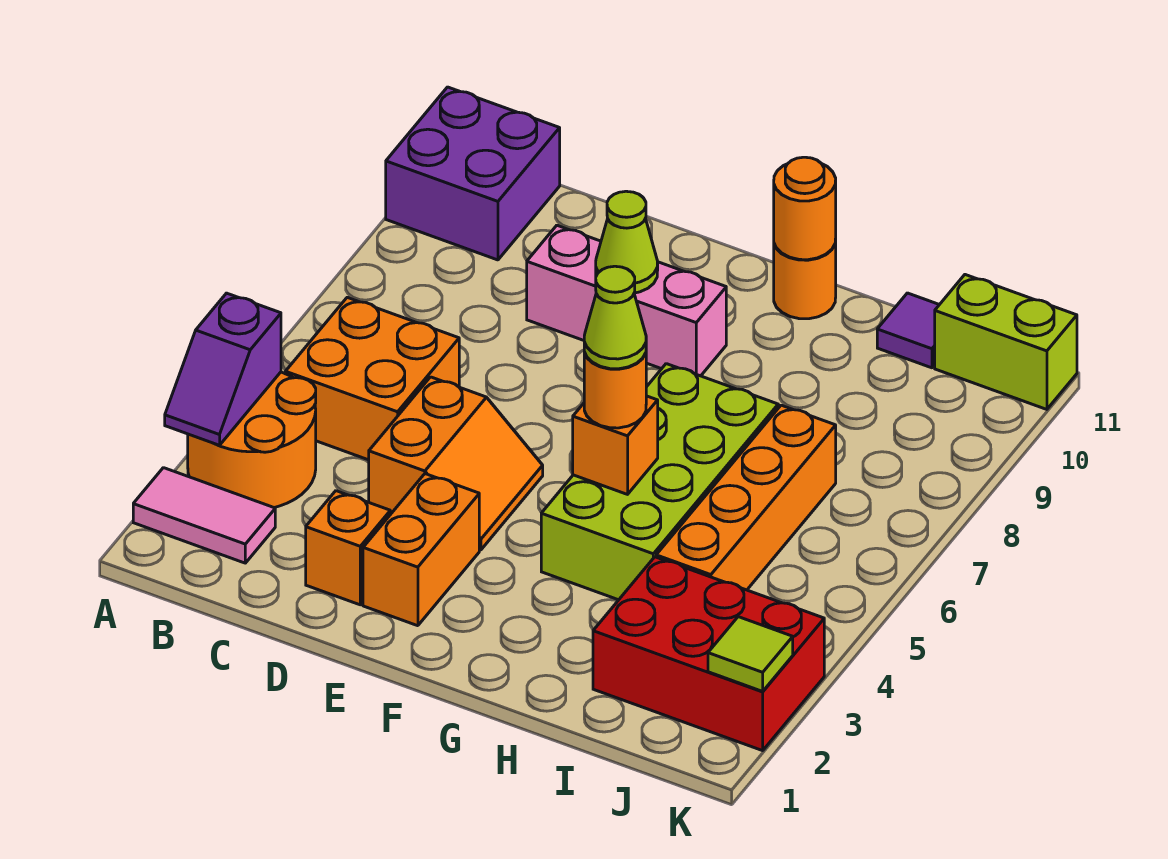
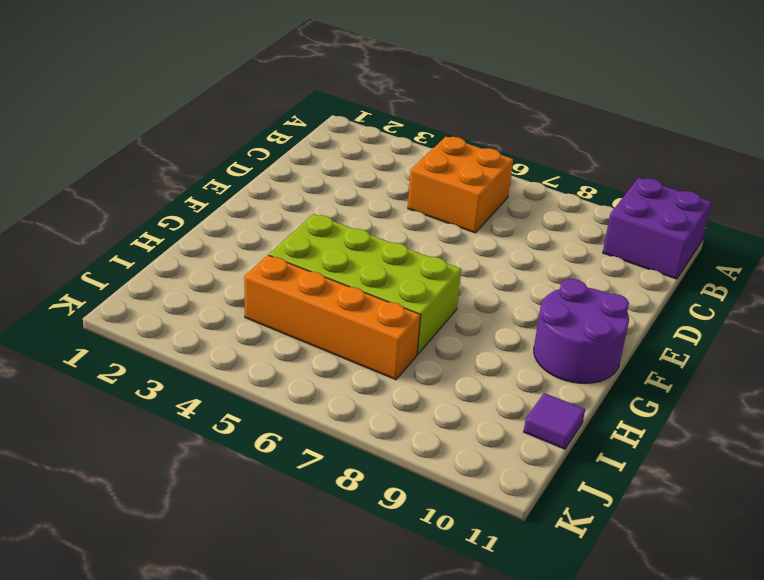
purple 2x2 round brick [534,279,629,383] -> orange 1x1 round brick [774,240,836,319]
none -> pink 1x2 tile [133,468,275,563]
none -> orange 2x2 round brick [188,372,316,508]
none -> orange 1x1 brick [306,491,390,605]

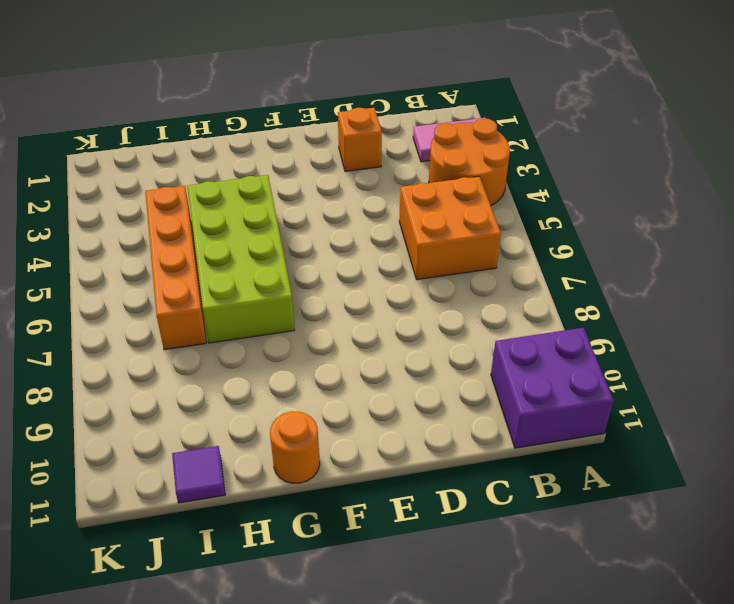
none -> orange 2x2 slope [369,377,543,550]
none -> pink 1x3 brick [527,225,726,376]
none -> orange 1x2 brick [363,474,479,626]

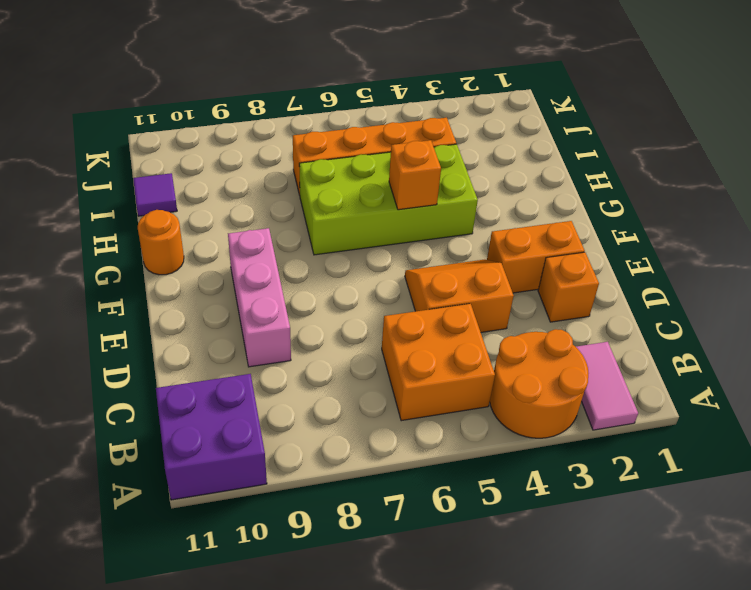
none -> red 2x3 brick [593,557,824,751]
none -> lime 1x2 brick [935,275,1077,409]
none -> purple 1x2 slope [165,293,281,445]

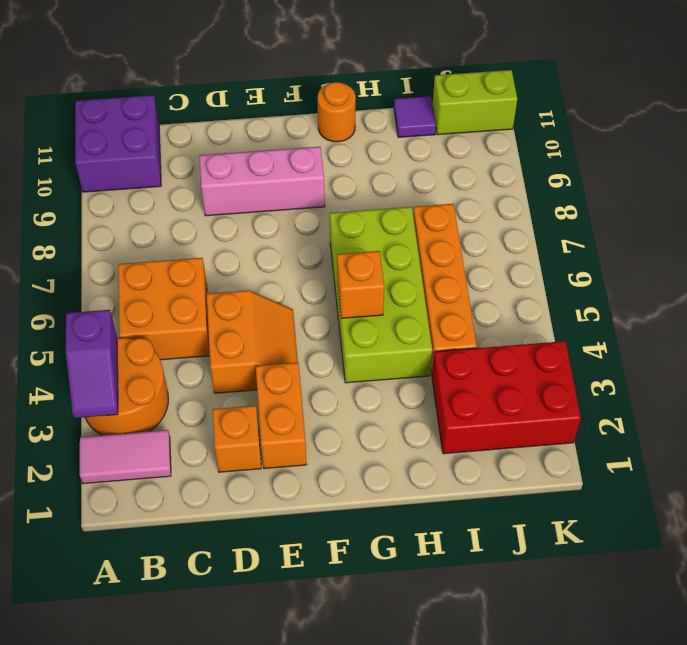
none -> lime 1x1 cone [596,191,658,293]
none -> orange 1x1 round brick [774,157,836,260]
none -> lime 1x1 tile [708,617,793,691]

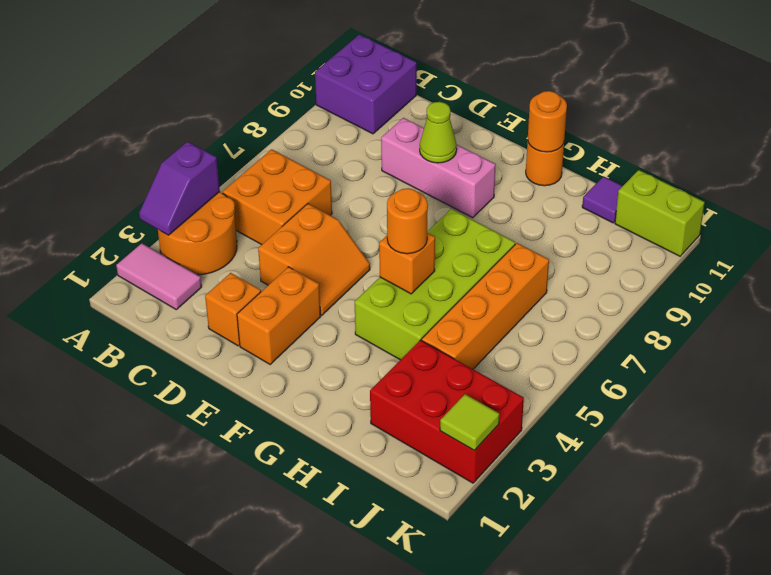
none -> lime 1x1 cone [584,266,646,369]

